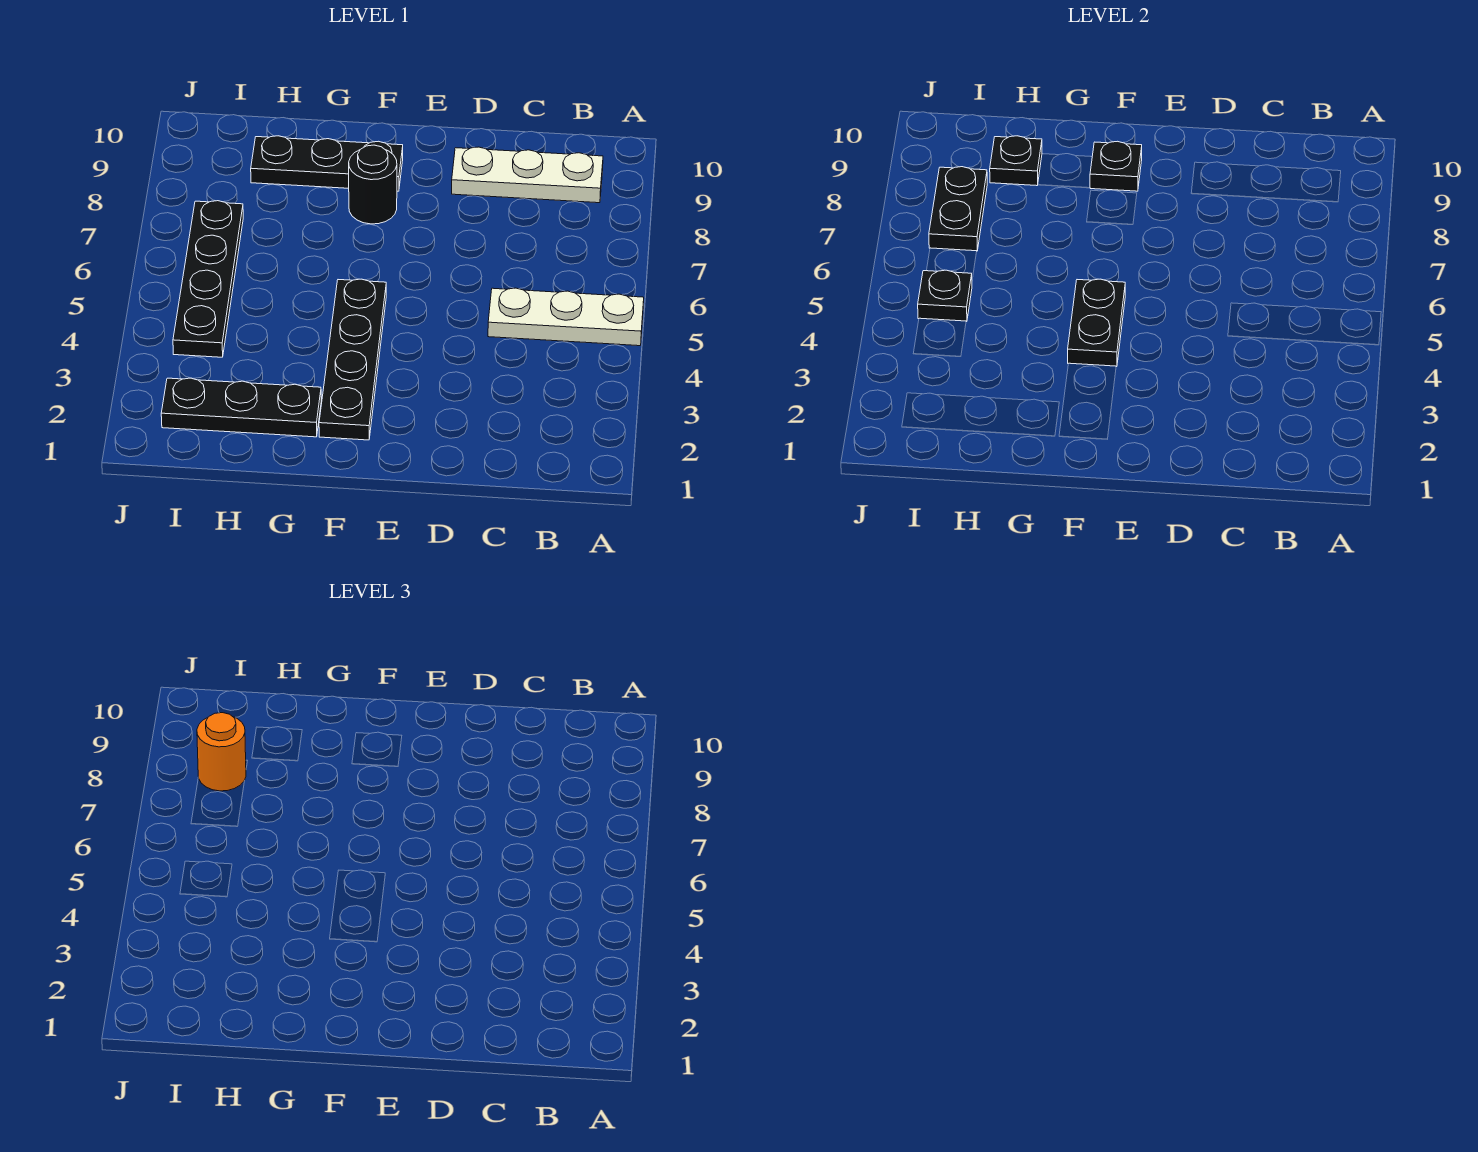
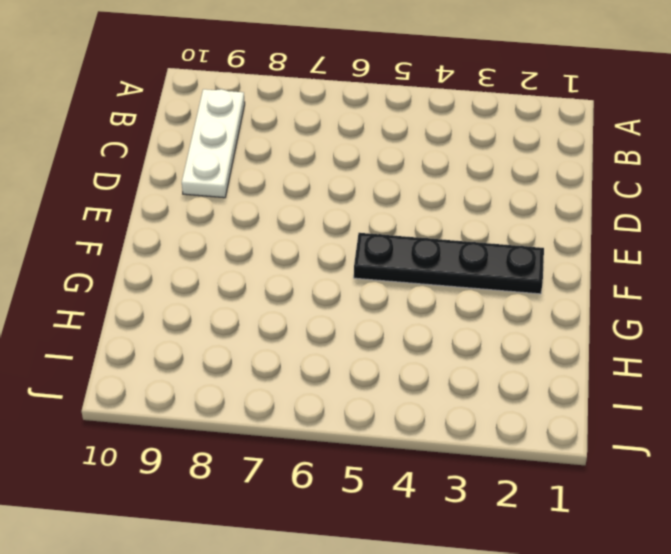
none -> white 1x3 plate [488,288,644,346]
none -> black 1x1 round brick [349,145,397,224]
none -> black 1x3 plate [251,136,403,191]

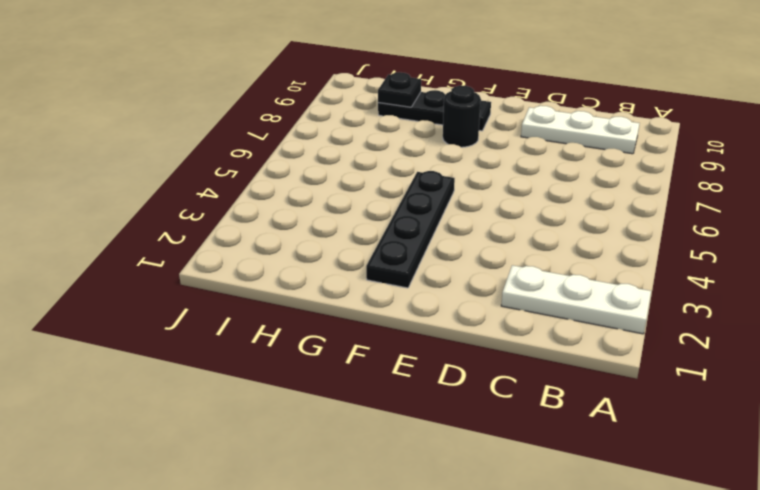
white 1x3 plate [501,265,651,334] -> white 1x3 plate moved to [488,288,644,346]
none -> black 1x3 plate [161,378,321,437]
none -> black 1x4 plate [173,201,243,357]
none -> black 1x2 plate [1068,279,1125,367]

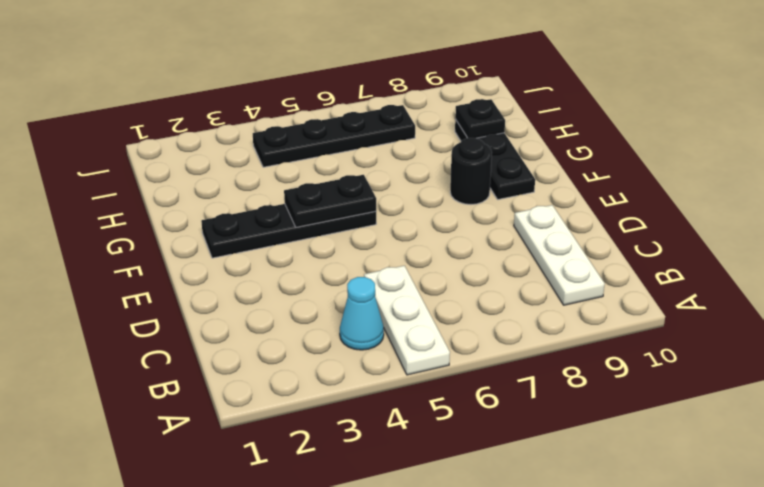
cyan 1x1 cone [340,277,384,350] -> none
none -> black 1x3 plate [161,378,321,437]
none -> black 1x1 plate [1090,141,1142,191]
none -> black 1x1 plate [918,270,972,322]

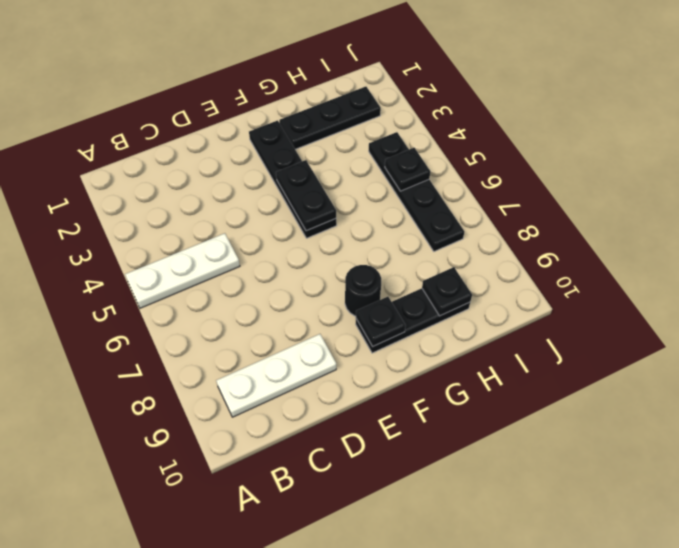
none -> black 1x2 plate [929,167,987,251]
none -> orange 1x1 round brick [197,713,246,791]

